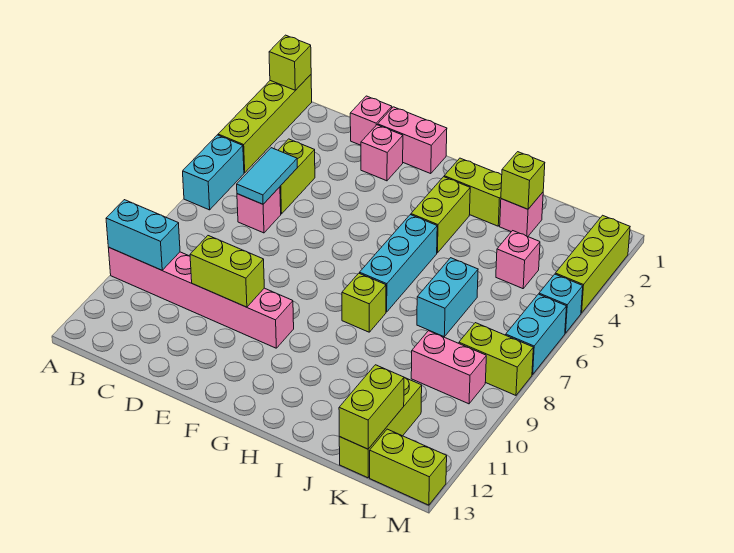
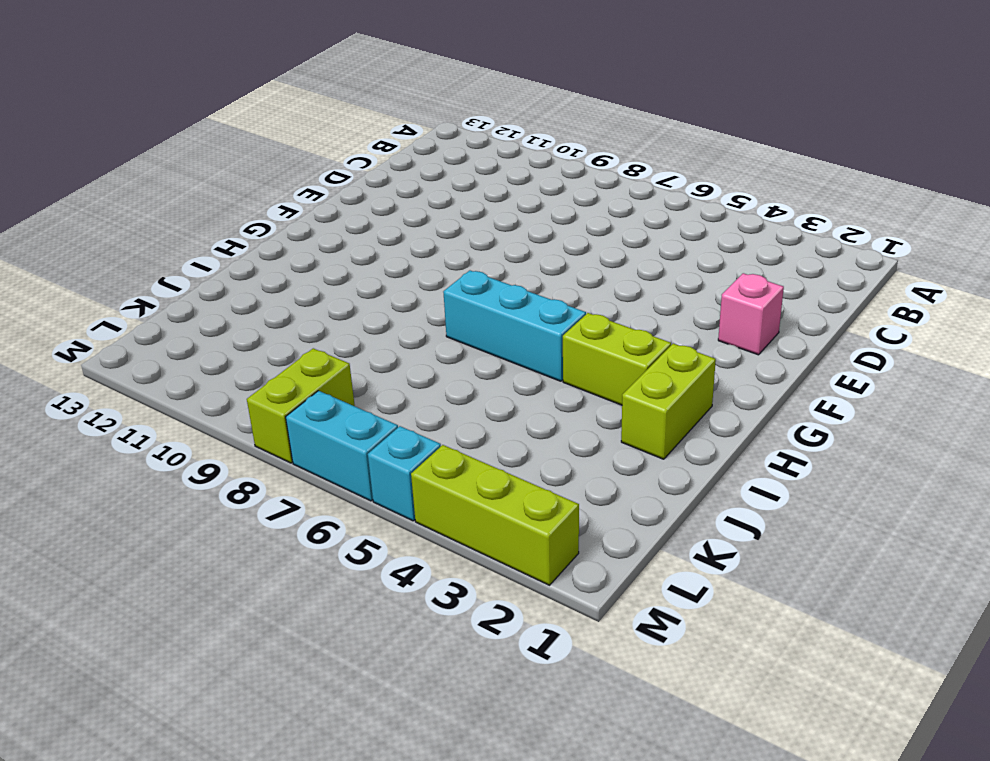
none -> lime 1x4 brick [218,75,312,173]
none -> cyan 1x2 brick [183,135,244,210]
none -> pink 1x6 brick [108,247,294,348]

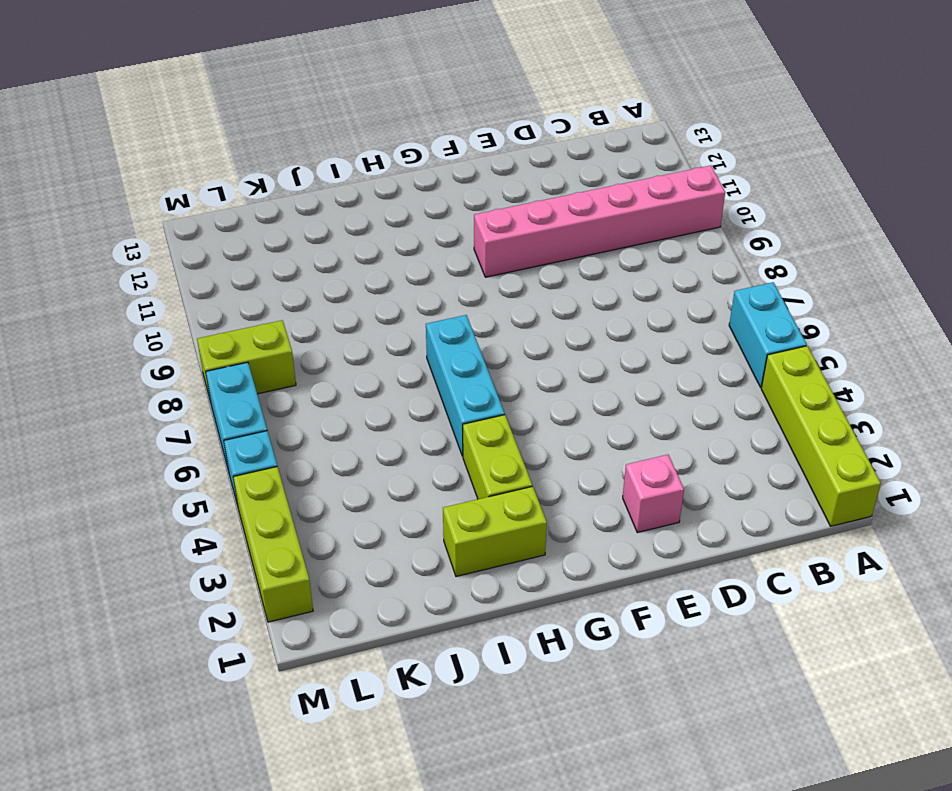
none -> lime 1x2 brick [278,139,315,214]
none -> pink 1x1 brick [237,187,281,233]
none -> pink 1x1 brick [350,96,392,145]

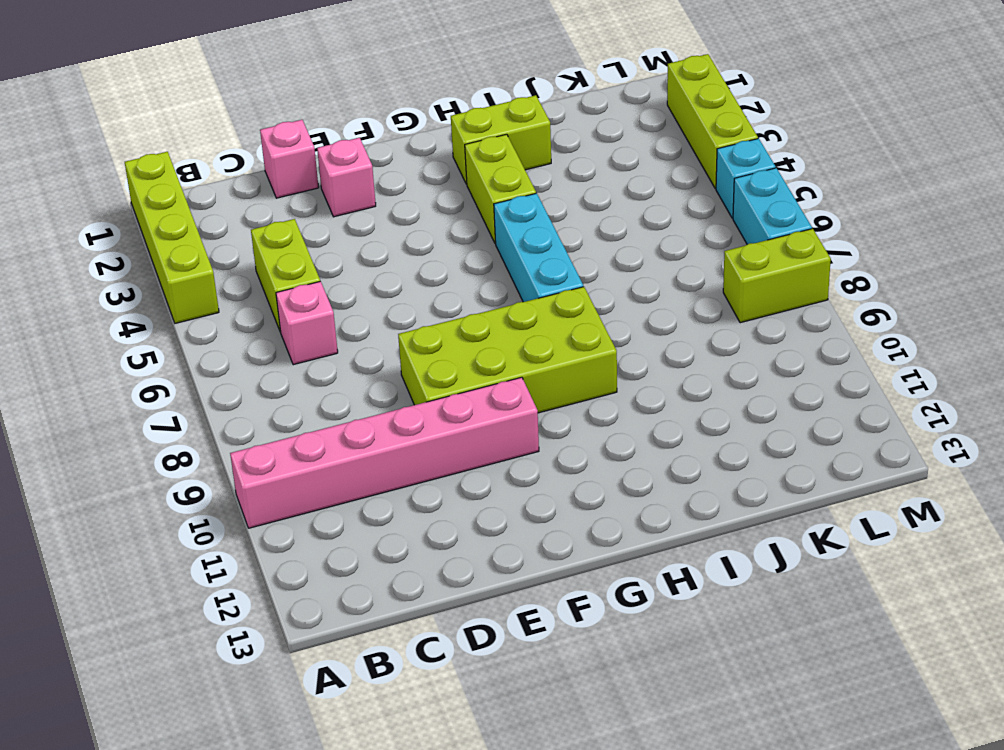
lime 2x4 brick [398,287,617,413] -> lime 1x1 brick [342,273,386,332]
none -> cyan 1x2 brick [183,135,244,210]
none -> pink 1x2 brick [378,107,447,174]
none -> pink 1x1 brick [500,192,543,237]

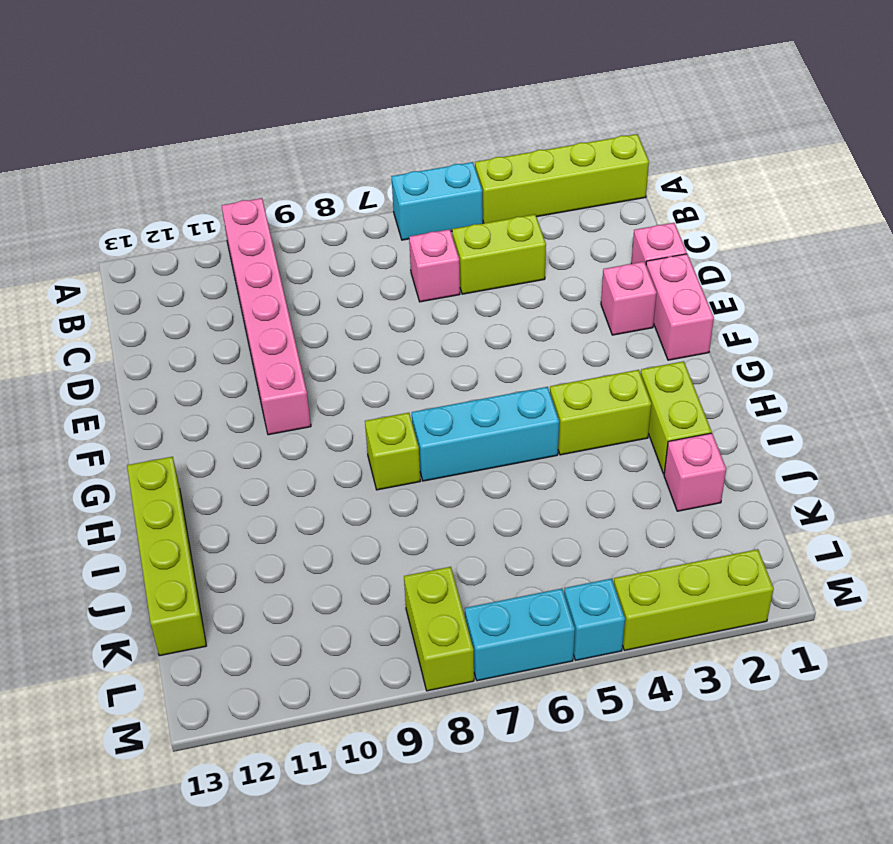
lime 1x4 brick [127,457,206,656] -> lime 1x3 brick [339,377,422,478]
none -> cyan 1x2 brick [417,258,478,337]
none -> pink 1x1 brick [496,231,540,289]
none -> pink 1x2 brick [411,331,486,404]

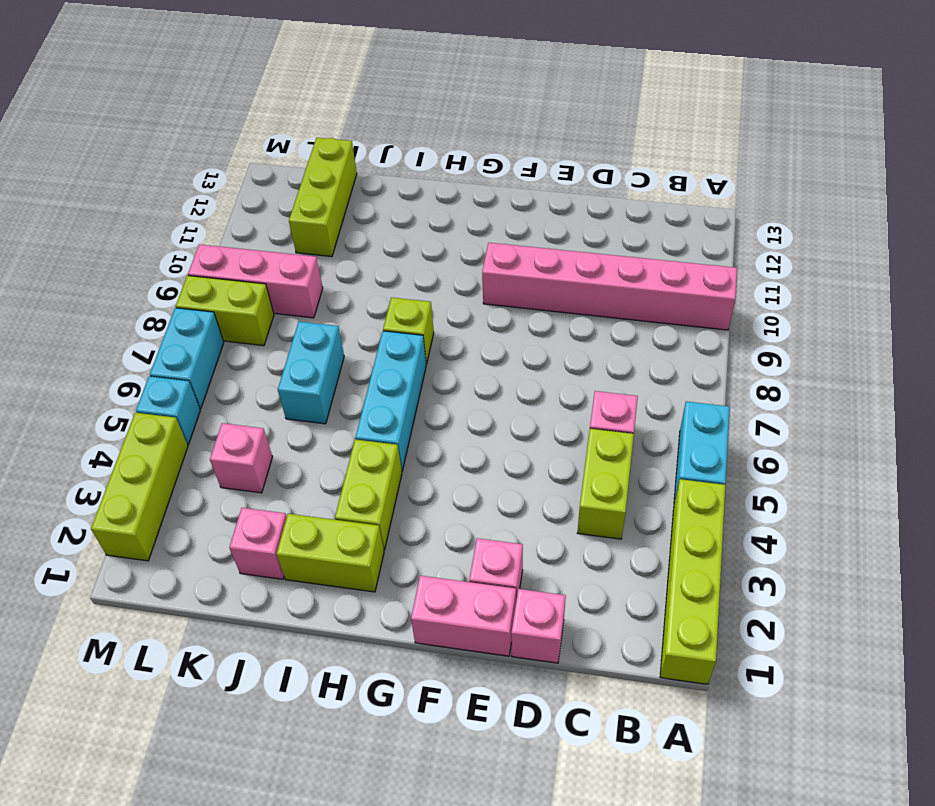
pink 1x3 brick [188,244,323,318] -> pink 1x2 brick [411,331,486,404]
none -> lime 1x2 brick [370,429,447,505]
none -> lime 1x1 brick [269,35,311,90]
none -> cyan 1x2 brick [106,200,180,270]

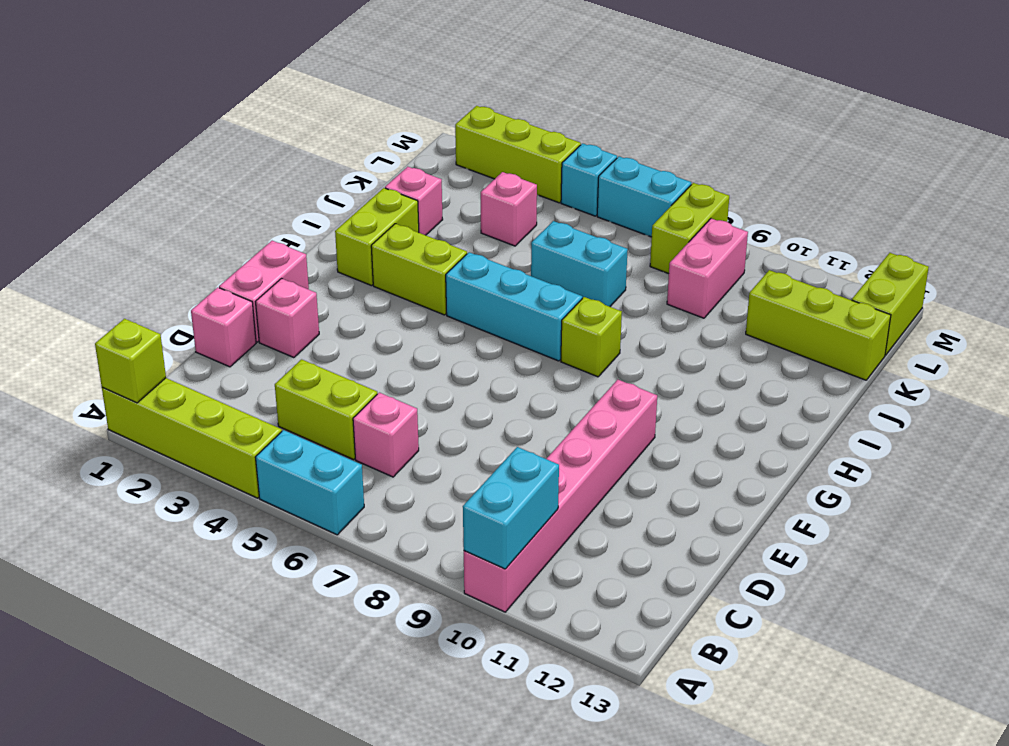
none -> cyan 1x2 tile [237,148,297,204]
none -> lime 1x2 brick [190,236,264,307]
none -> lime 1x1 brick [501,152,545,209]

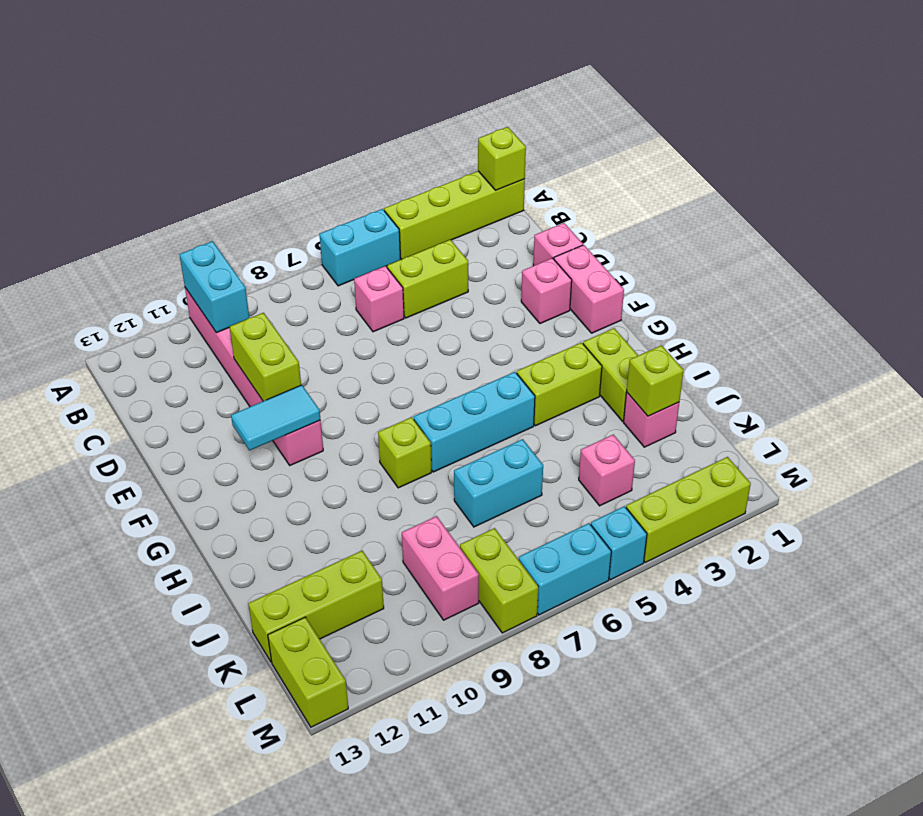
cyan 1x2 tile [231,385,320,451] -> cyan 1x2 tile moved to [237,148,297,204]
none -> lime 1x2 brick [339,365,404,449]

